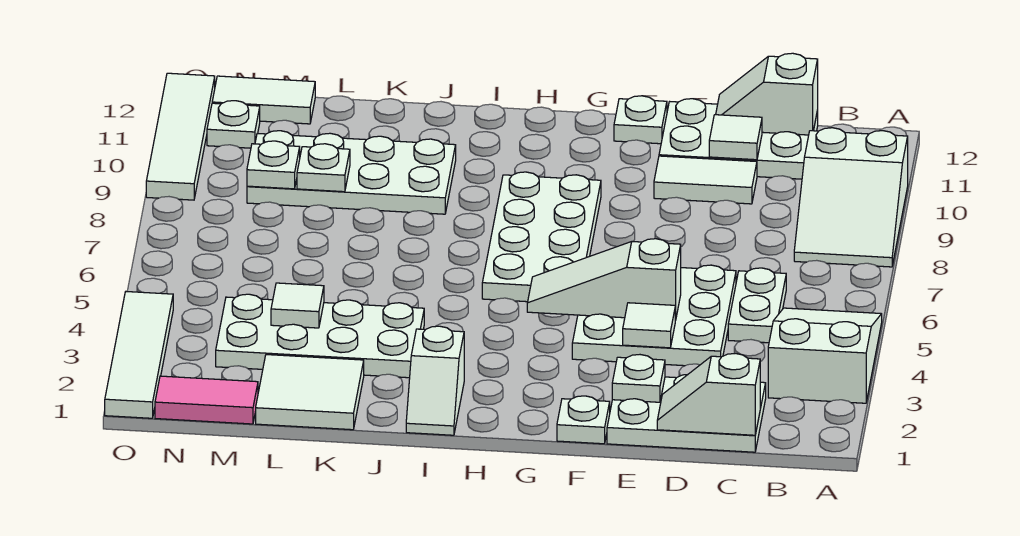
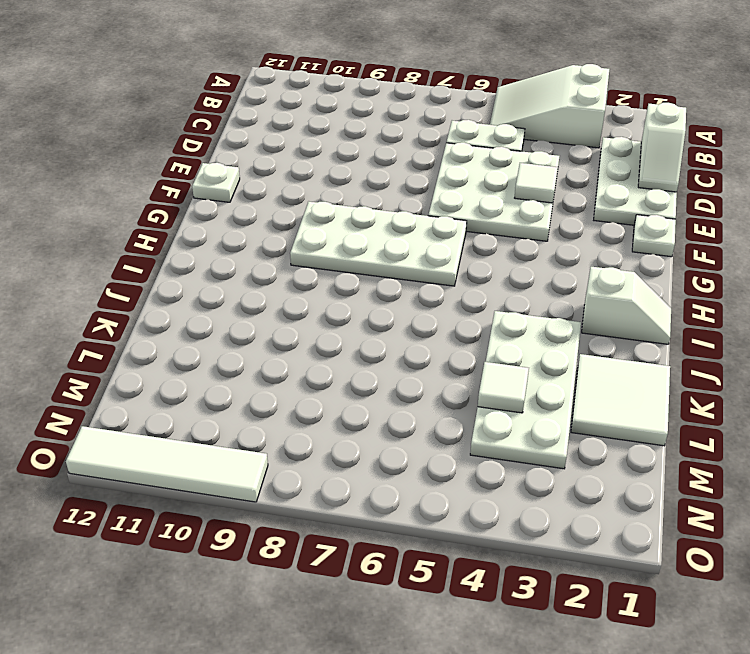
none -> white 2x3 slope [794,128,908,267]
none -> white 2x3 plate [659,99,818,179]
none -> white 1x2 tile [654,156,757,204]

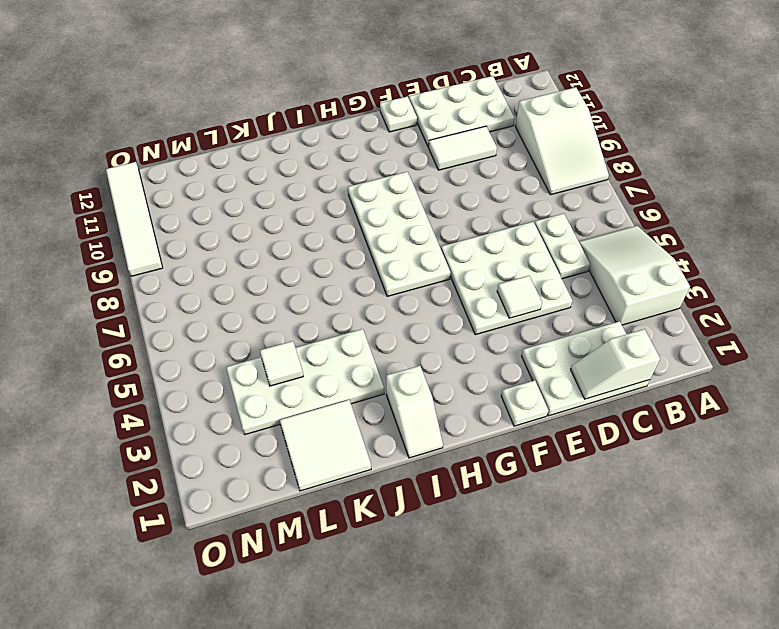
none -> white 2x4 plate [247,131,456,214]
none -> pink 1x2 tile [155,376,258,424]
none -> white 1x2 tile [212,76,315,124]

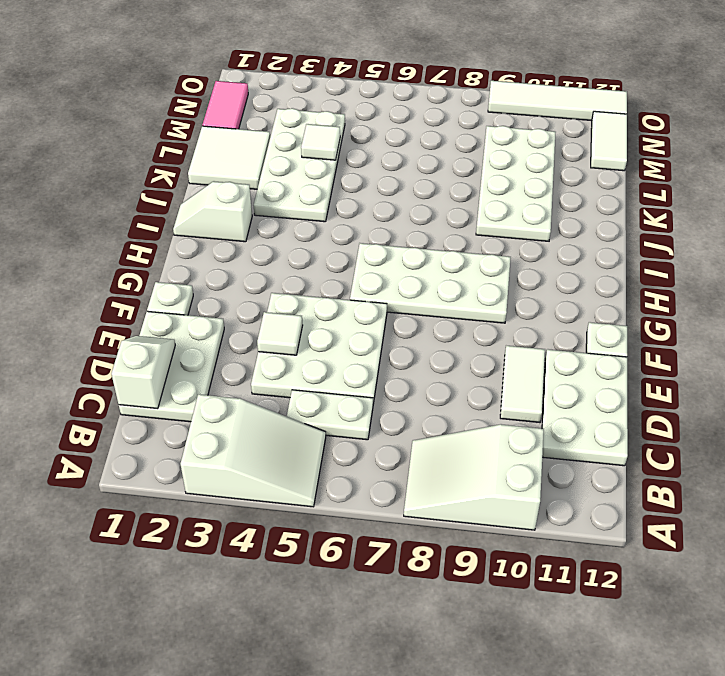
none -> white 1x1 plate [207,101,260,148]
none -> white 1x4 tile [105,292,173,418]
none -> white 1x2 slope [716,53,818,135]

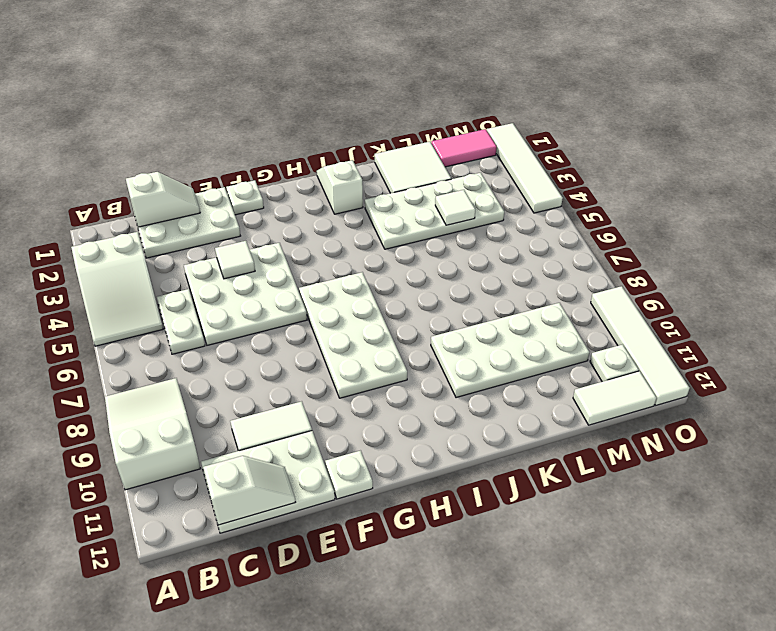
none -> white 1x1 tile [709,115,762,160]
none -> white 1x1 plate [612,355,665,402]
none -> white 1x3 slope [527,239,681,320]

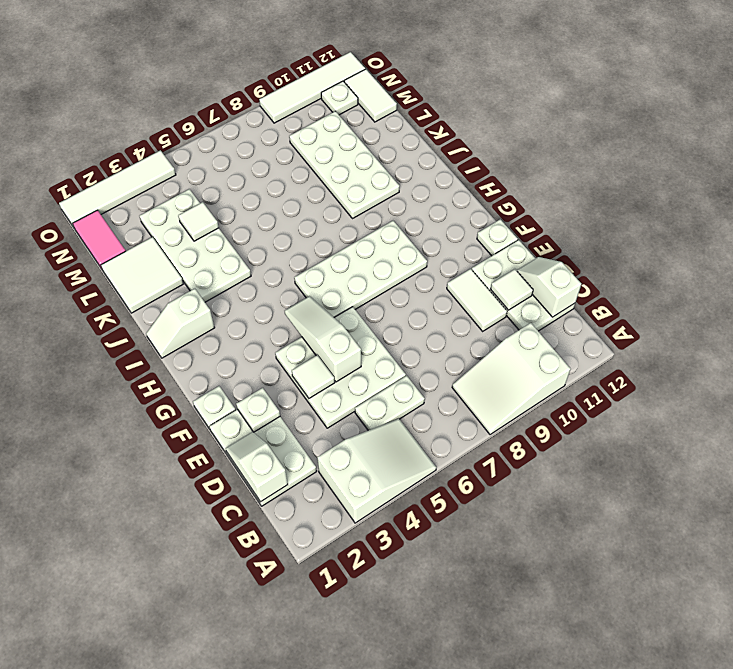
none -> white 1x1 plate [297,144,350,192]
none -> white 1x1 plate [247,141,300,189]

